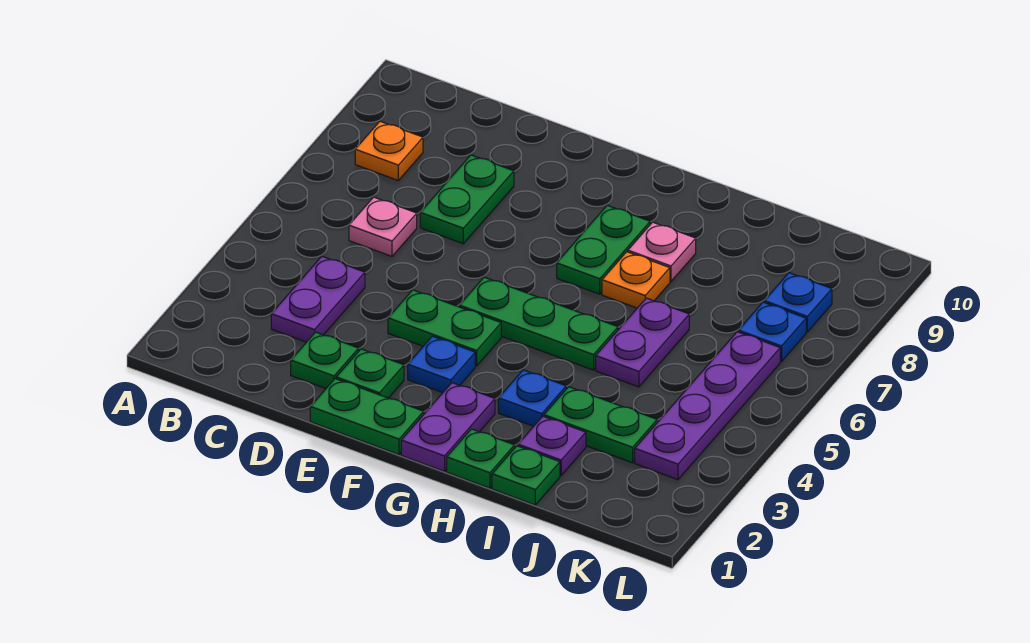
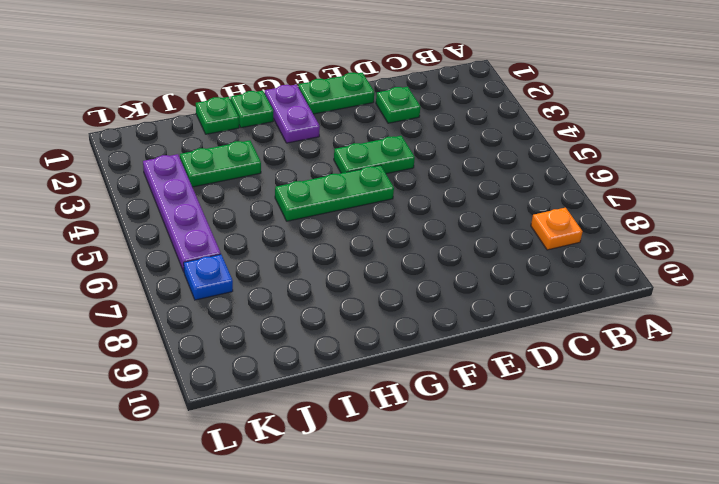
none -> purple 1x2 plate [271,256,365,342]
none -> pink 1x1 plate [349,197,417,256]
none -> green 1x2 plate [420,155,514,244]

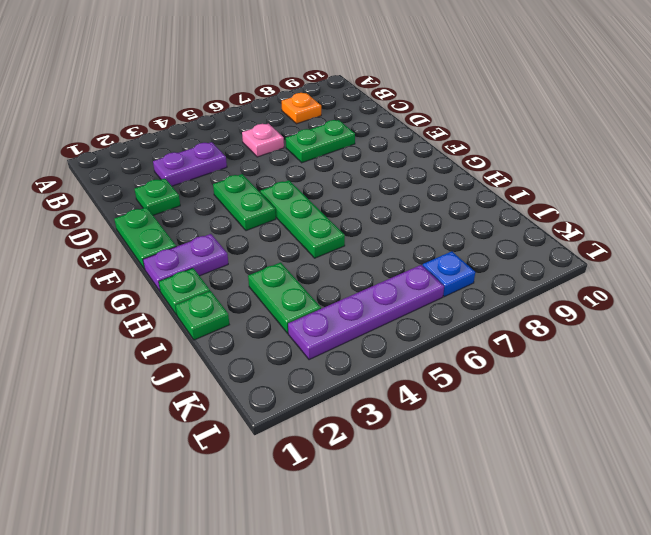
none -> green 1x1 plate [336,349,404,398]
none -> blue 1x1 plate [408,336,475,393]
none -> green 1x2 plate [557,205,650,294]

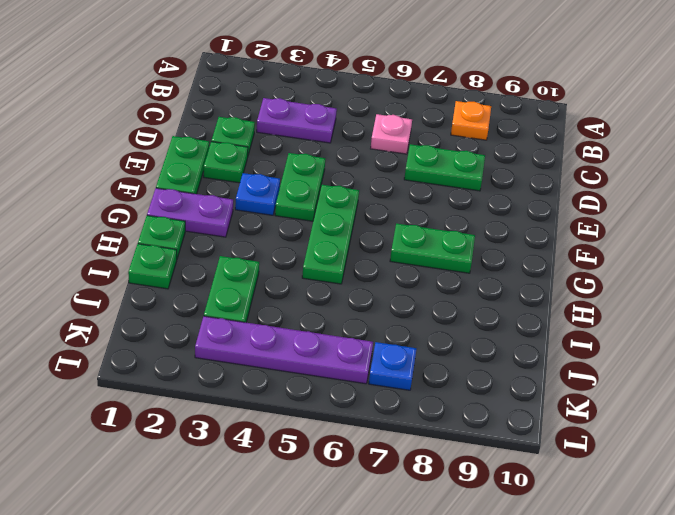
none -> blue 1x1 plate [498,370,566,426]
none -> orange 1x1 plate [602,252,670,308]
none -> pink 1x1 plate [628,222,696,281]

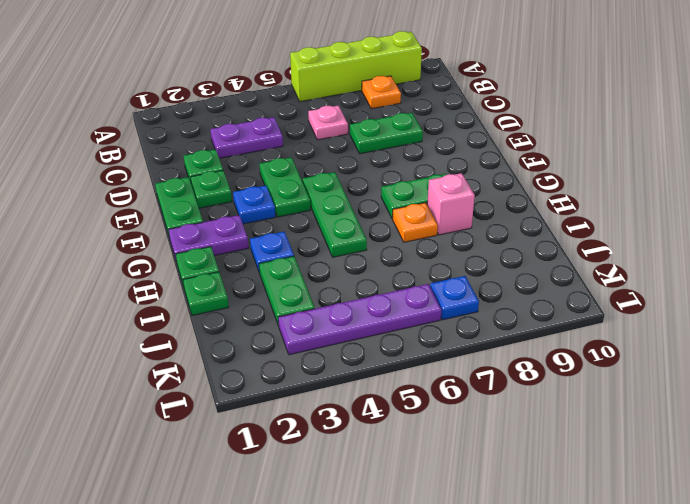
lime 1x4 brick [290,31,422,102] -> none
pink 1x1 brick [427,173,475,235] -> pink 1x1 plate [628,222,696,281]
none -> purple 1x1 plate [518,416,586,475]
none -> purple 1x2 plate [596,298,689,387]
none -> blue 1x1 plate [764,273,832,332]

